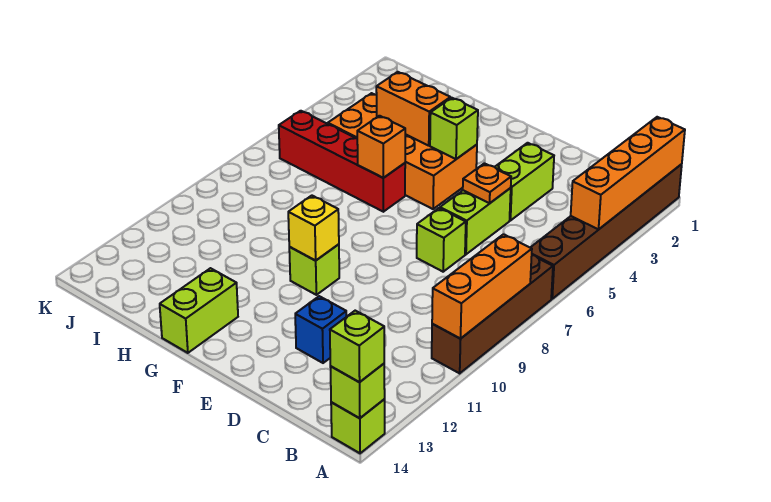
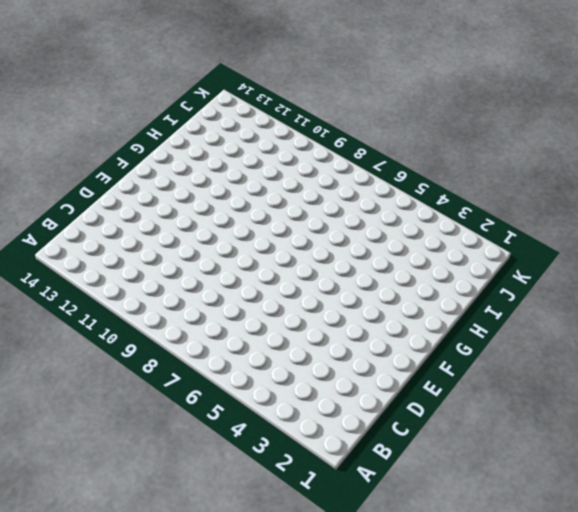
none -> brown 1x6 brick [530,164,682,299]
none -> brown 1x4 brick [432,255,553,373]
none -> lime 1x1 brick [331,400,385,453]

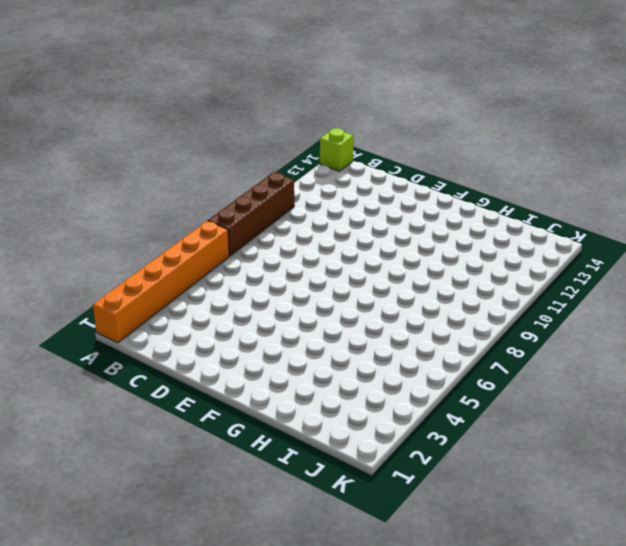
orange 1x6 brick [93,221,229,343] -> brown 1x6 brick [530,164,682,299]
none -> lime 1x2 brick [495,143,554,221]
none -> lime 1x2 brick [440,188,511,254]
none -> lime 1x1 brick [417,208,466,272]

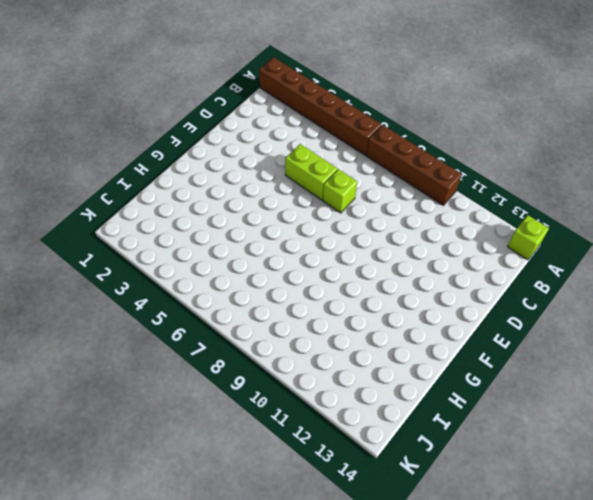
none -> lime 1x2 brick [495,143,554,221]
none -> blue 1x1 brick [295,296,346,363]
none -> orange 2x4 brick [328,93,477,209]

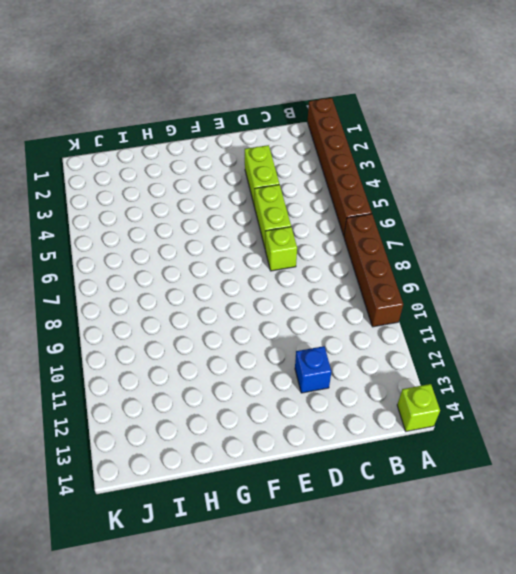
none -> orange 2x4 brick [328,93,477,209]
none -> lime 1x1 brick [289,244,339,295]
none -> red 1x4 brick [279,111,405,212]

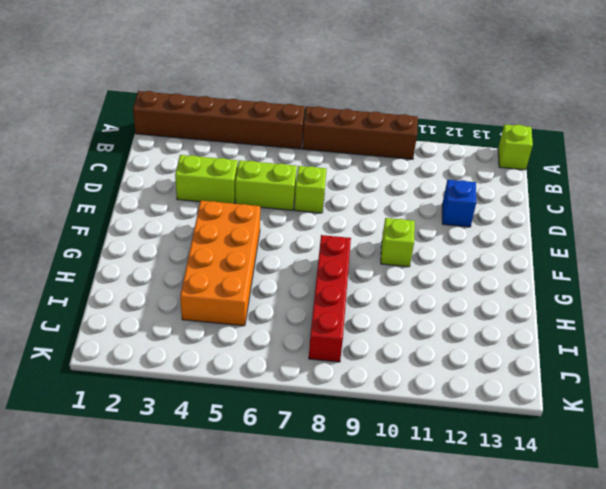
red 1x4 brick [309,235,351,362] -> red 1x4 brick moved to [279,111,405,212]
none -> lime 1x2 brick [160,268,238,353]
none -> orange 1x4 brick [571,117,685,229]
none -> orange 1x3 brick [432,234,532,339]

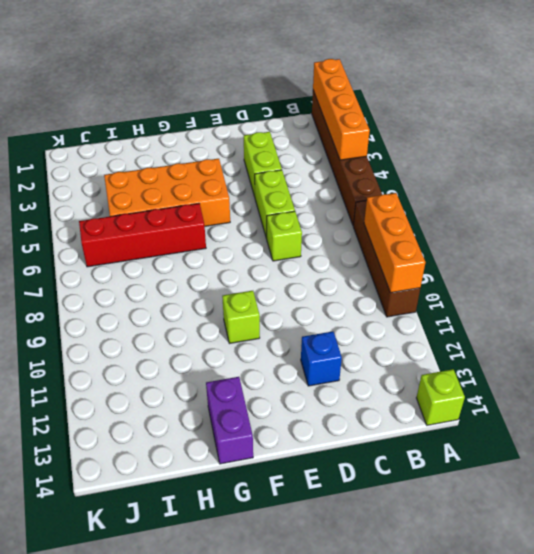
purple 1x2 brick [206,377,253,464] -> lime 1x2 brick [160,268,238,353]
none -> lime 1x1 brick [330,364,385,418]
none -> orange 1x1 plate [463,163,511,203]
none -> lime 1x1 brick [430,98,478,159]

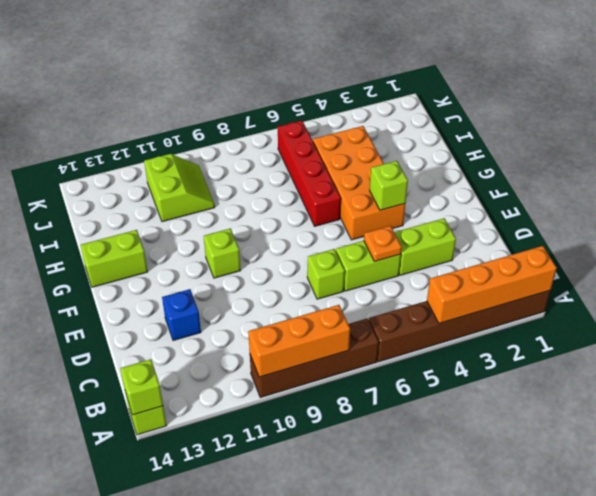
lime 2x2 slope [144,154,215,222] -> none
none -> yellow 1x1 brick [288,196,339,261]
none -> orange 1x2 brick [376,72,450,146]
none -> orange 1x1 brick [357,116,405,178]

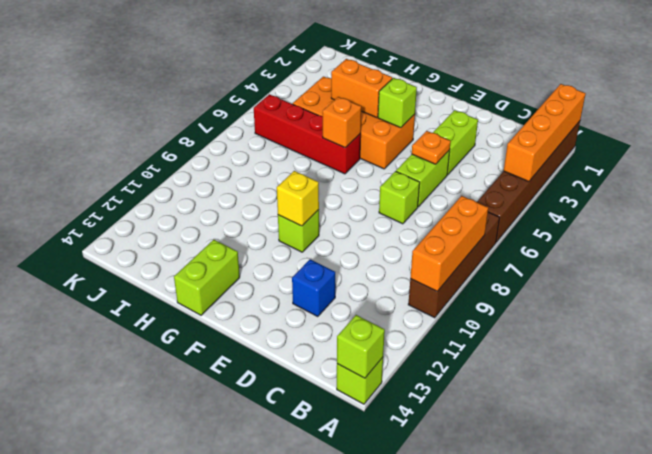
none -> lime 1x1 brick [330,311,384,382]

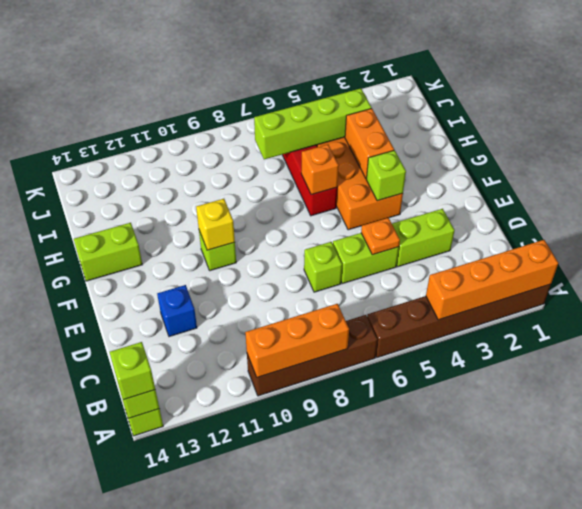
lime 1x4 brick [254,89,372,159] -> none

